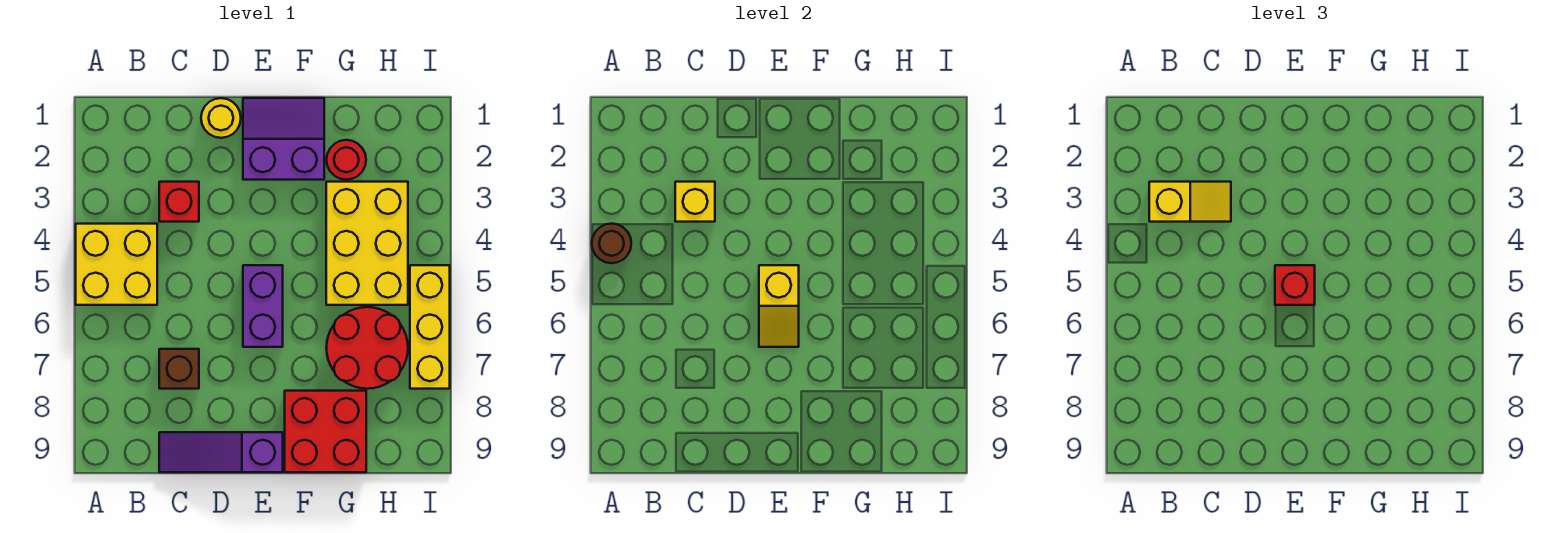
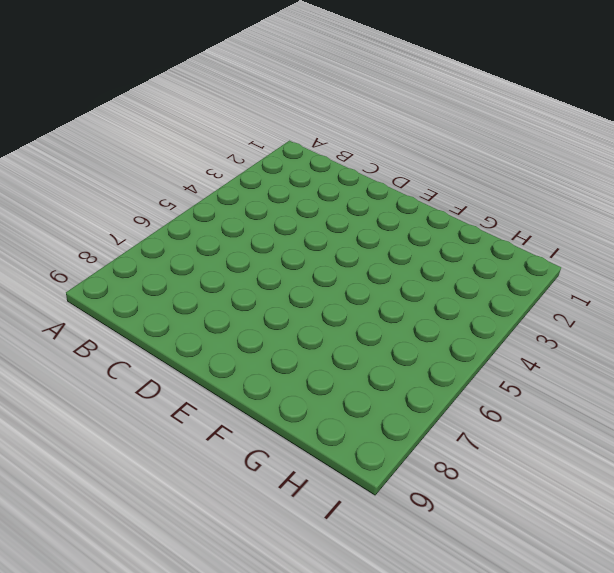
none -> yellow 2x2 brick [76,224,157,305]
none -> red 1x1 brick [159,182,199,222]
none -> brown 1x1 brick [159,349,199,389]

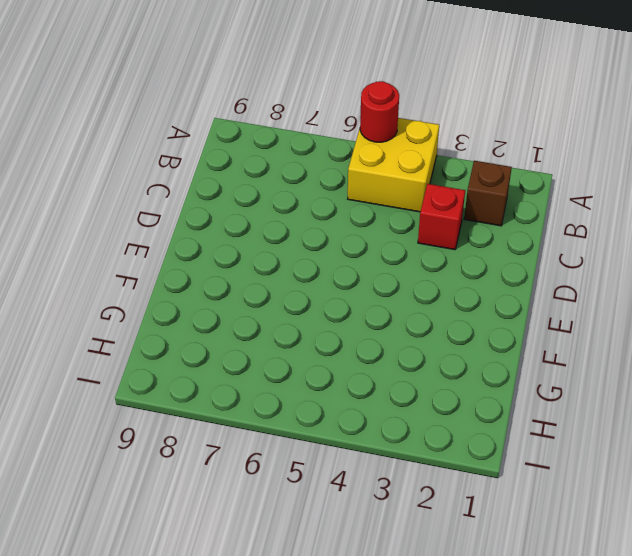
red 1x1 round brick [360,81,399,142] -> red 1x1 round brick moved to [327,140,366,180]
brown 1x1 brick [464,161,512,226] -> brown 1x1 brick moved to [159,349,199,389]
none -> purple 1x3 slope [159,432,283,472]
none -> yellow 1x1 round brick [201,98,241,138]
none -> purple 2x2 slope [243,98,324,180]

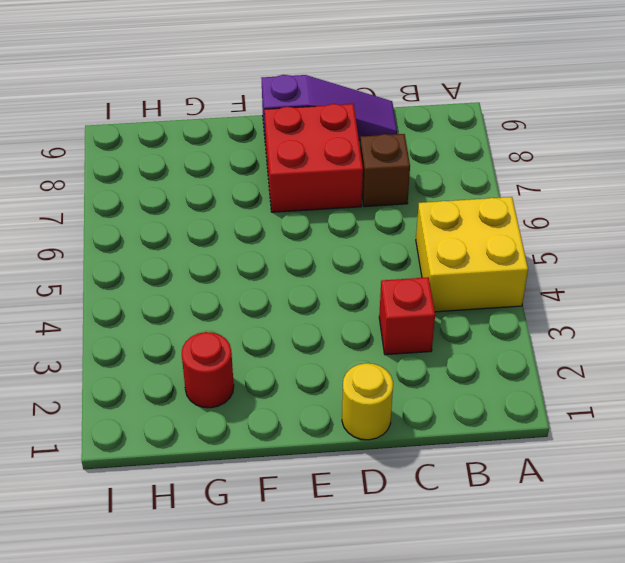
red 2x2 brick [264,104,363,212] -> red 2x2 brick moved to [285,391,366,472]
none -> purple 2x2 slope [243,98,324,180]
none -> purple 1x2 brick [243,265,283,347]
none -> yellow 2x3 brick [326,182,408,305]

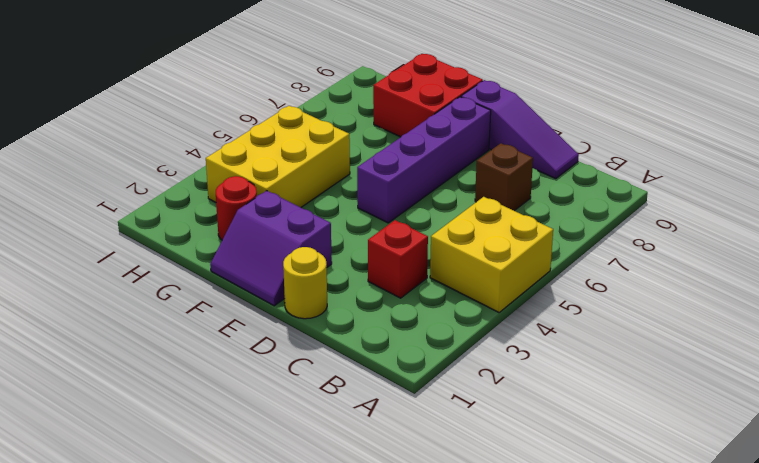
purple 1x4 brick [357,97,491,223] -> purple 1x2 brick [243,265,283,347]
none -> red 2x2 round brick [326,307,408,389]
none -> yellow 1x3 brick [410,265,450,389]
none -> brown 1x1 round brick [592,224,631,263]

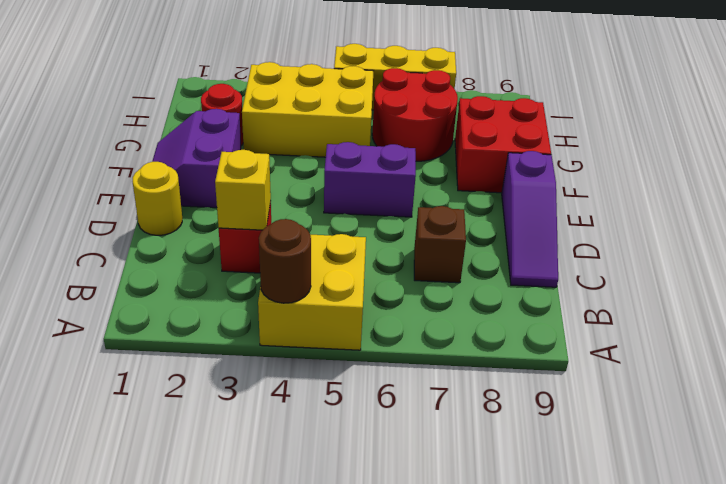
none -> yellow 1x2 slope [759,265,799,347]
none -> yellow 1x2 slope [1149,182,1231,222]
none -> red 1x1 brick [1275,265,1315,305]

